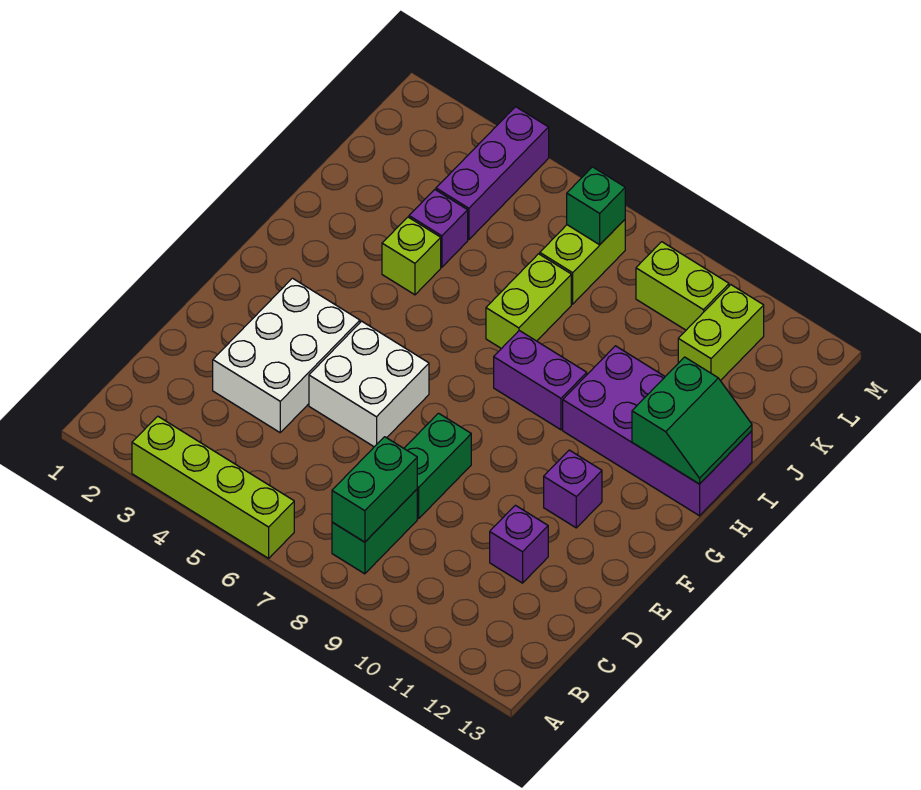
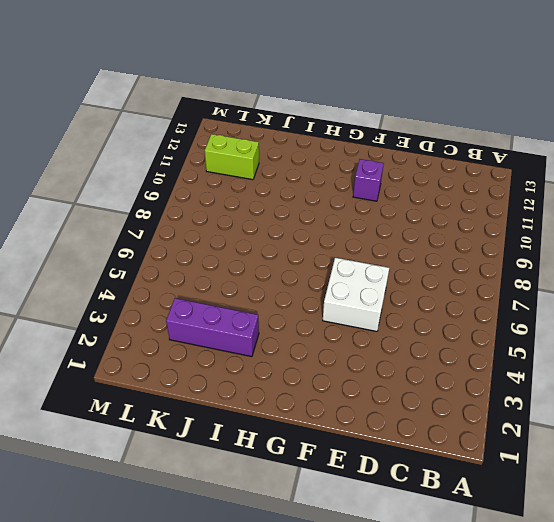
purple 1x3 brick [166,298,259,357] -> purple 1x3 brick moved to [436,107,549,240]
none -> lime 1x4 brick [132,416,294,558]
none -> green 1x2 brick [332,489,417,574]
none -> white 2x3 brick [213,278,360,432]

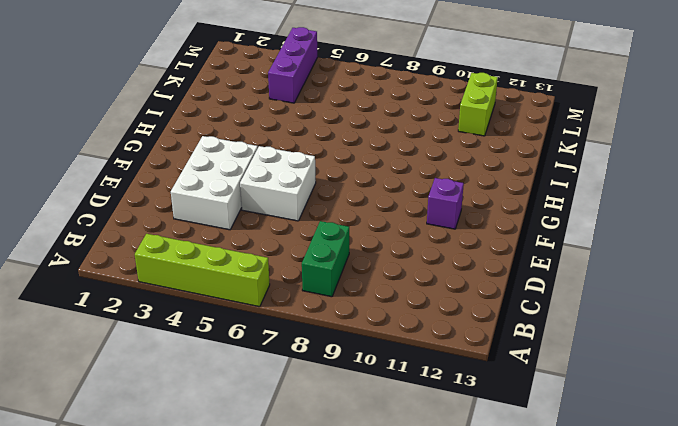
none -> green 1x2 brick [404,413,471,519]
none -> purple 1x1 brick [490,505,548,583]
none -> purple 1x2 brick [494,331,587,430]

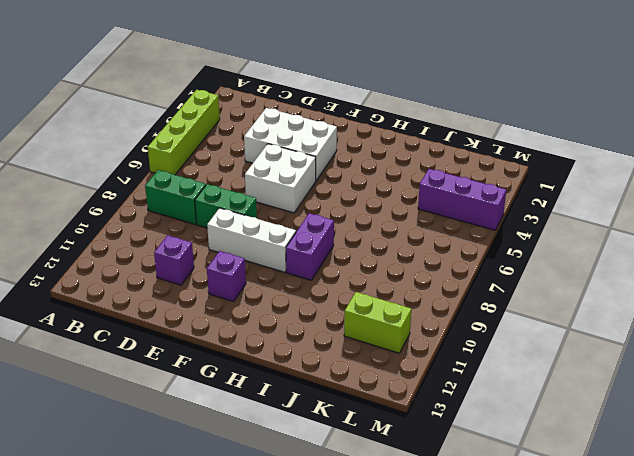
white 1x3 brick [207,208,296,272] -> none
none -> purple 2x4 brick [563,346,752,516]
none -> lime 1x1 brick [382,217,441,295]
none -> lime 1x2 brick [486,254,571,349]

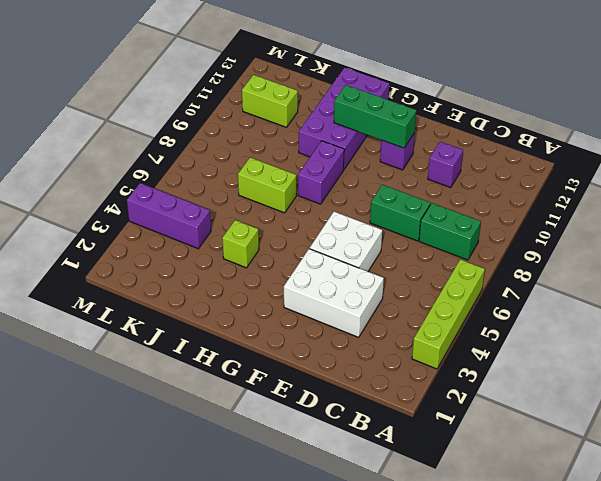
green 1x3 brick [334,85,416,148] -> none
none -> purple 1x1 brick [409,190,468,267]
none -> lime 1x2 brick [540,220,625,304]
none -> lime 1x2 brick [636,242,729,330]

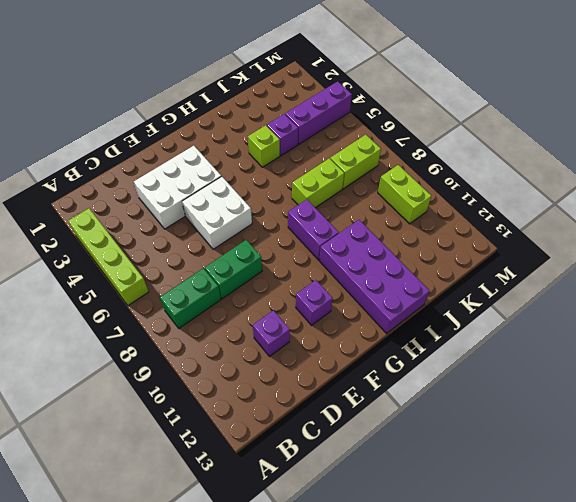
none -> lime 1x2 brick [678,285,764,381]
none -> green 1x2 brick [332,437,417,542]
none -> green 2x2 slope [632,357,752,484]

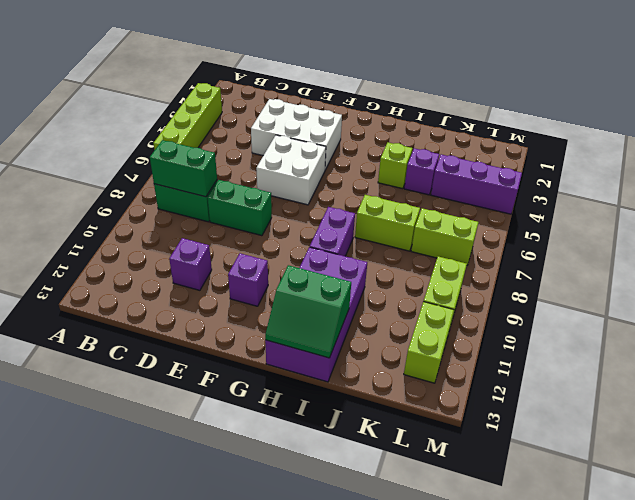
lime 1x2 brick [404,302,454,383] -> lime 1x2 brick turned to [678,285,764,381]
none -> green 1x1 brick [567,167,625,245]

